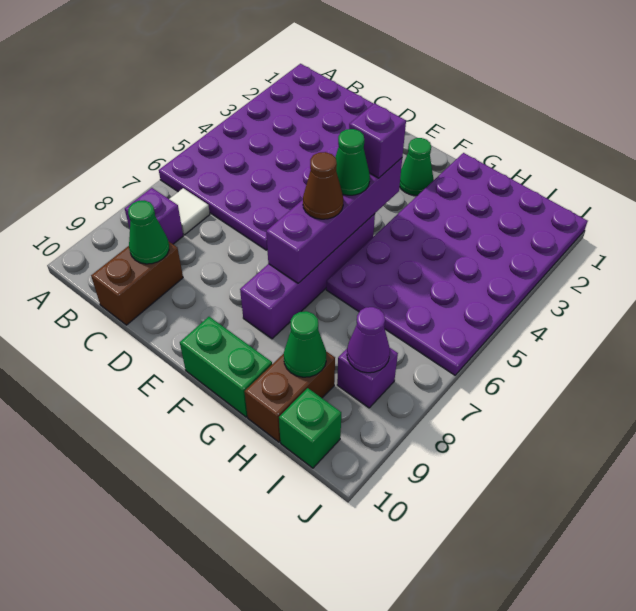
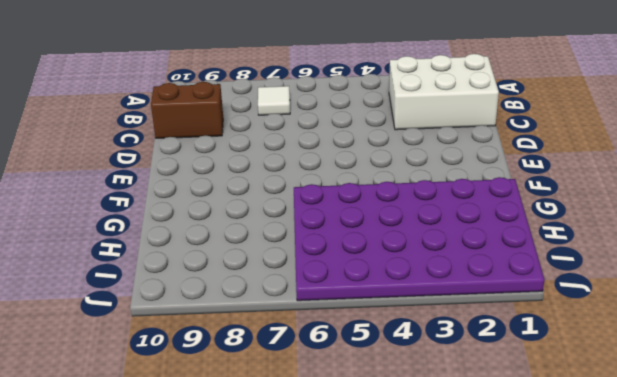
white 2x3 brick [389,54,499,130] -> purple 4x6 plate [159,64,373,250]
none -> purple 1x1 brick [125,188,183,244]
none -> green 1x1 cone [399,138,433,195]
none -> purple 1x4 brick [240,214,375,339]

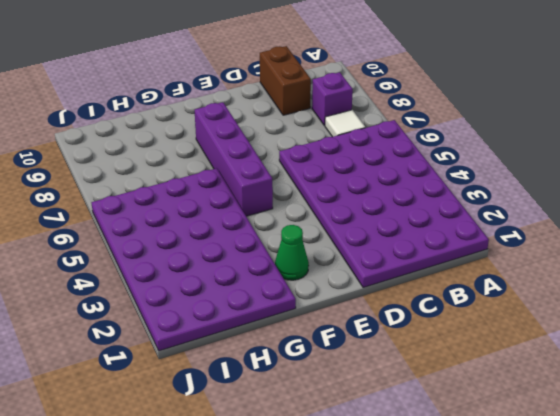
none -> green 1x2 brick [180,317,272,417]
none -> brown 1x2 brick [245,351,335,442]
none -> purple 1x1 brick [337,347,398,408]

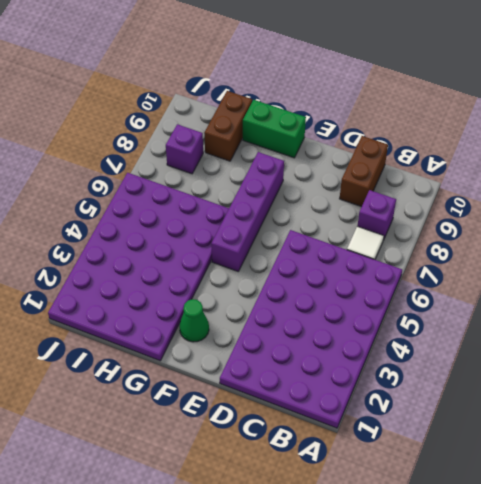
none -> green 1x1 brick [279,388,341,468]
none -> green 1x1 cone [128,200,169,264]
none -> purple 1x4 brick [266,158,402,283]

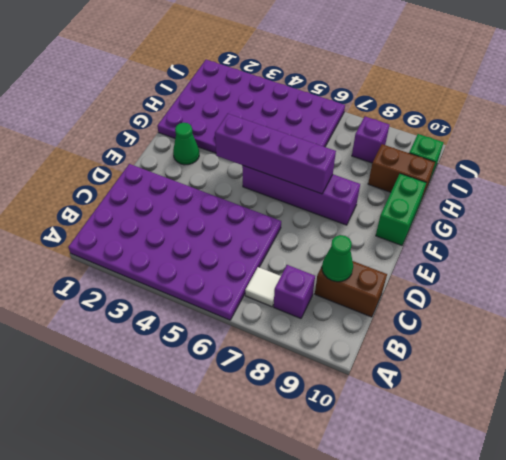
none -> green 1x1 cone [284,311,326,377]
none -> purple 1x1 cone [347,307,390,373]
none -> purple 1x1 brick [349,103,406,178]

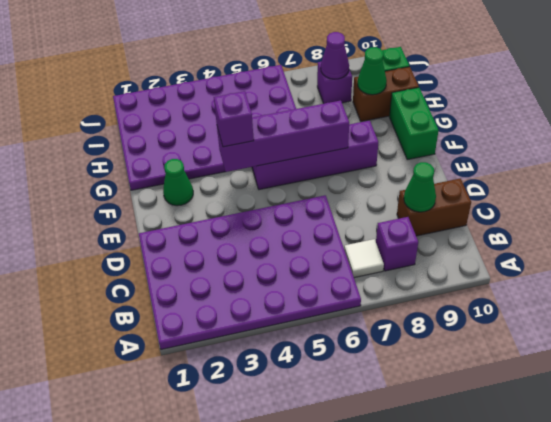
none -> green 1x1 cone [335,129,370,195]
none -> brown 1x1 cone [303,152,343,219]

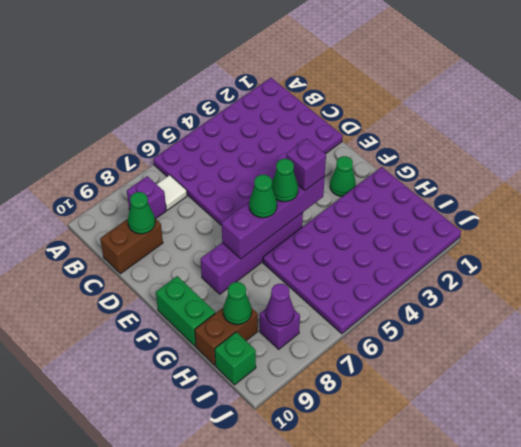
green 1x1 cone [249,175,277,218] -> brown 1x1 cone [303,152,343,219]

